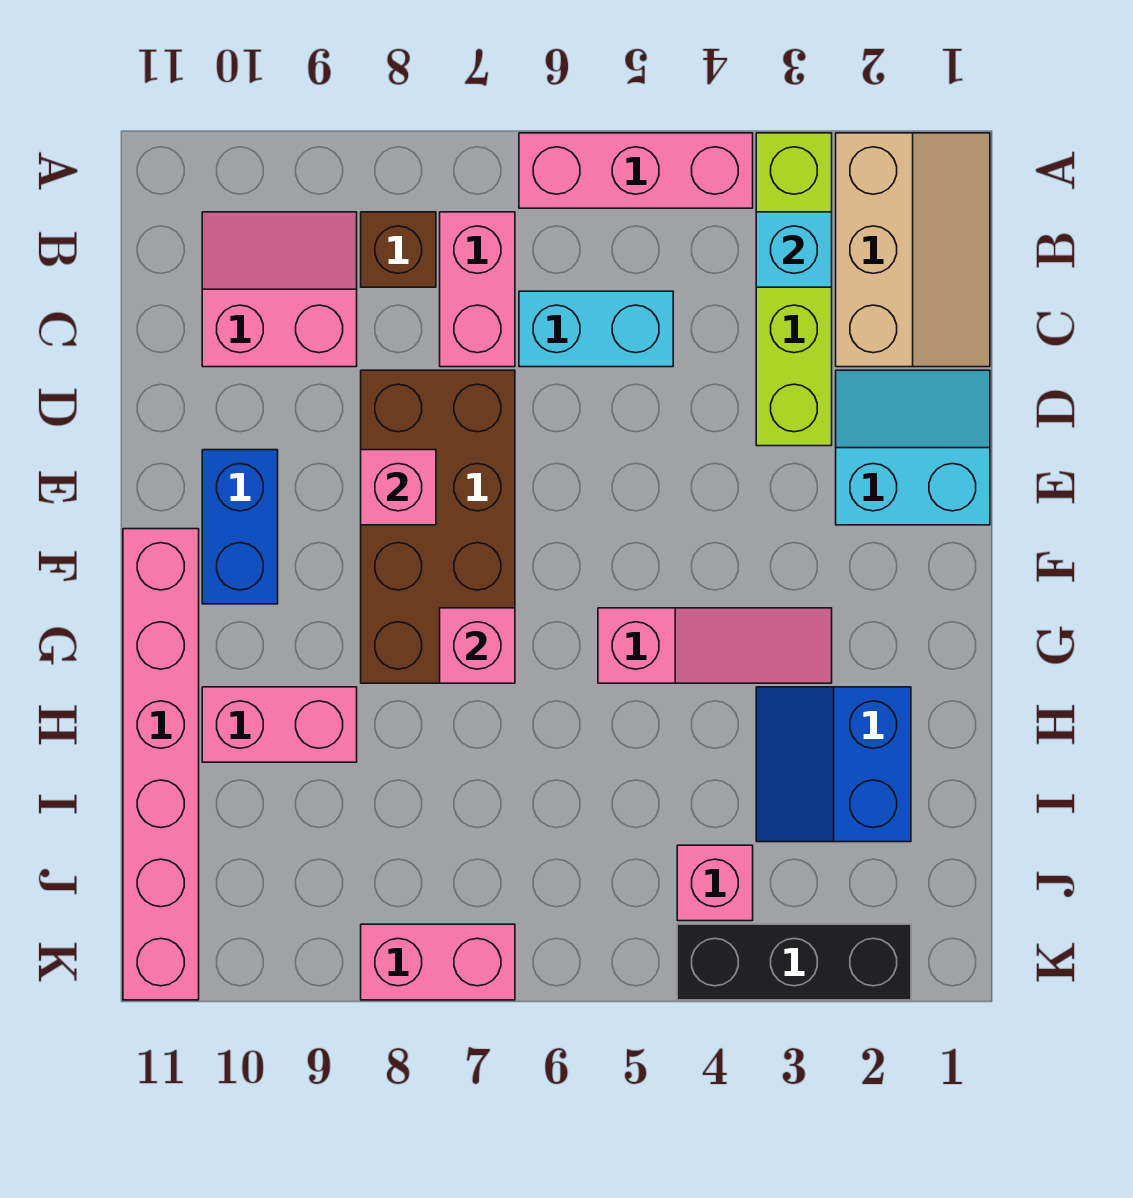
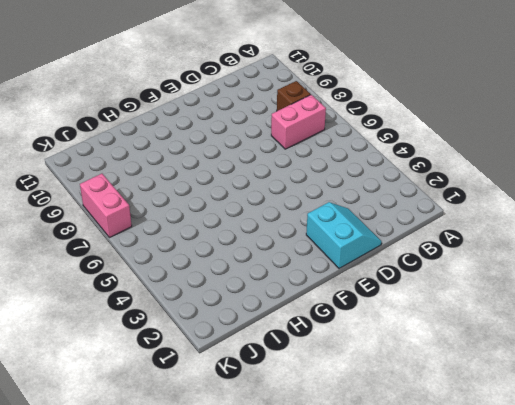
none -> tan 2x3 slope [836,133,990,367]
none -> lime 1x4 brick [756,133,832,446]
none -> pink 1x3 brick [519,133,753,208]

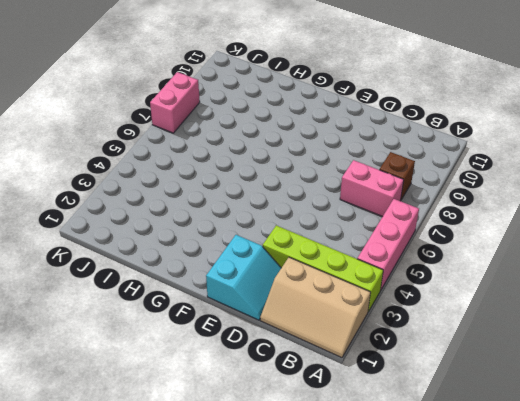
none -> pink 2x2 slope [202,212,357,367]
none -> cyan 1x2 brick [519,291,673,367]
none -> brown 2x4 brick [361,370,515,683]

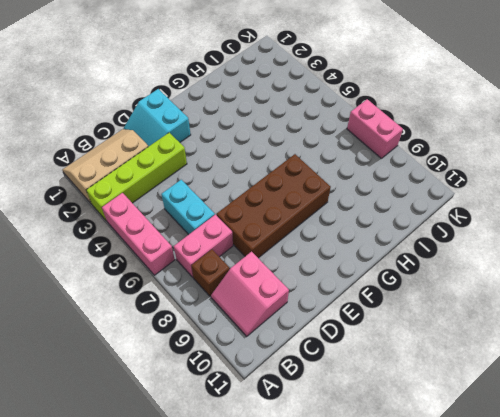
none -> blue 1x2 brick [202,450,278,604]
none -> pink 1x6 brick [123,529,199,1000]
none -> pink 1x3 slope [598,608,832,683]

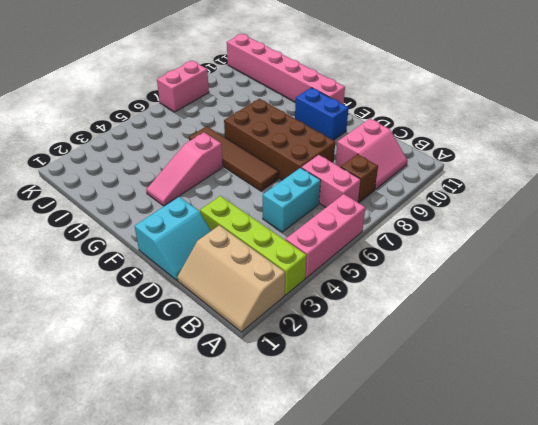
brown 1x4 tile [189,126,279,191] -> none
none -> blue 2x2 slope [756,687,911,842]
none -> pink 1x2 brick [202,687,357,762]
none -> pink 1x1 brick [677,845,753,921]

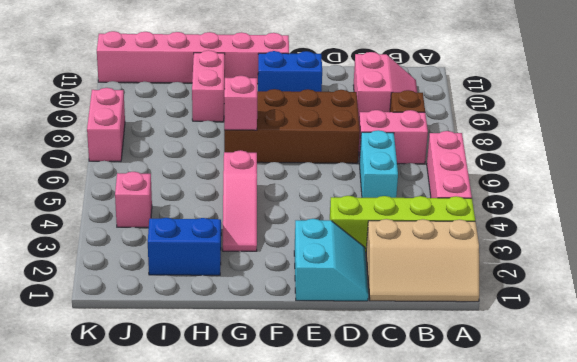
none -> black 1x3 brick [677,924,911,1000]
none -> cyan 1x1 brick [756,212,832,287]
none -> pink 1x1 brick [361,450,436,525]

